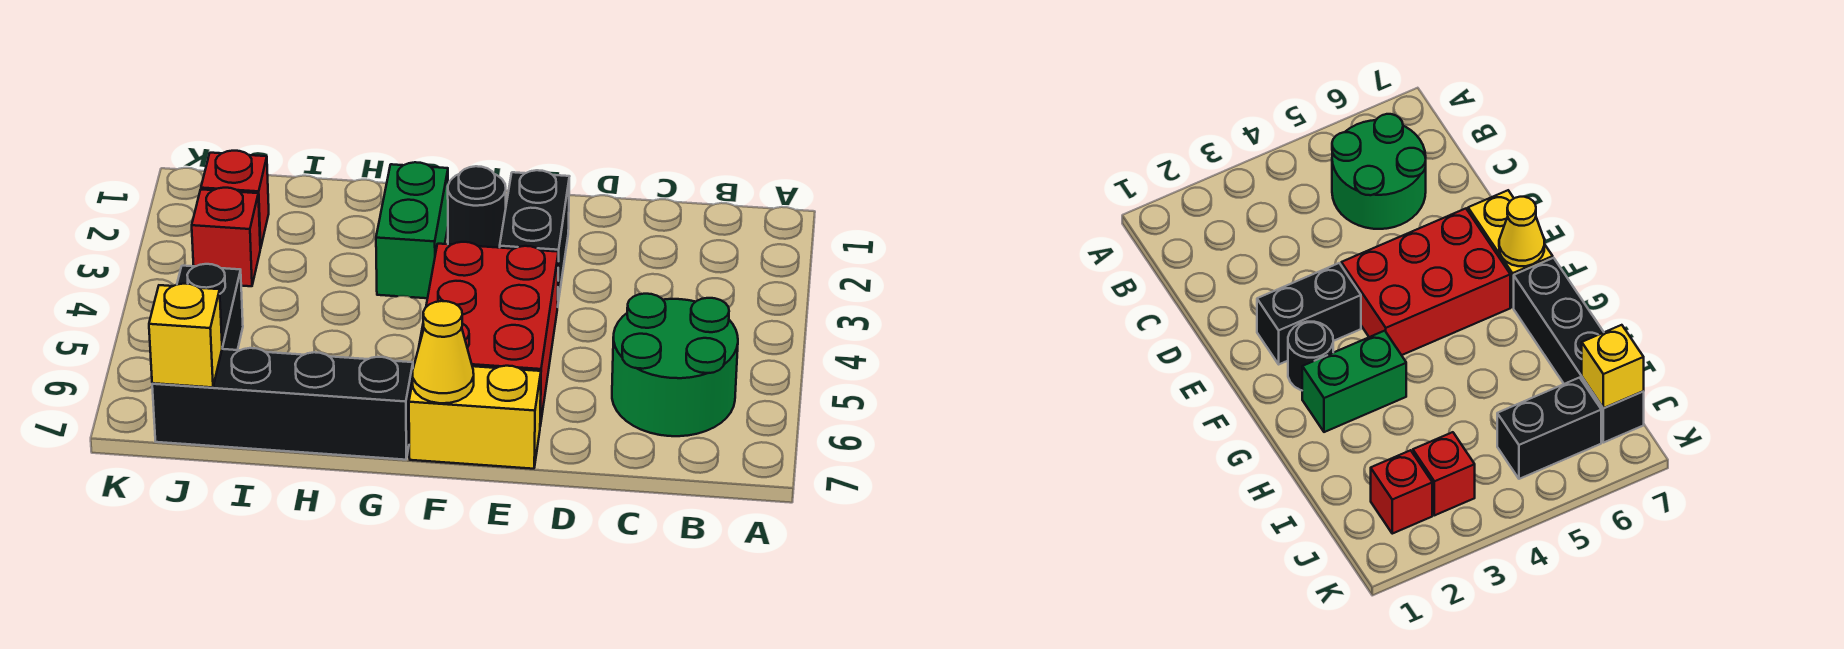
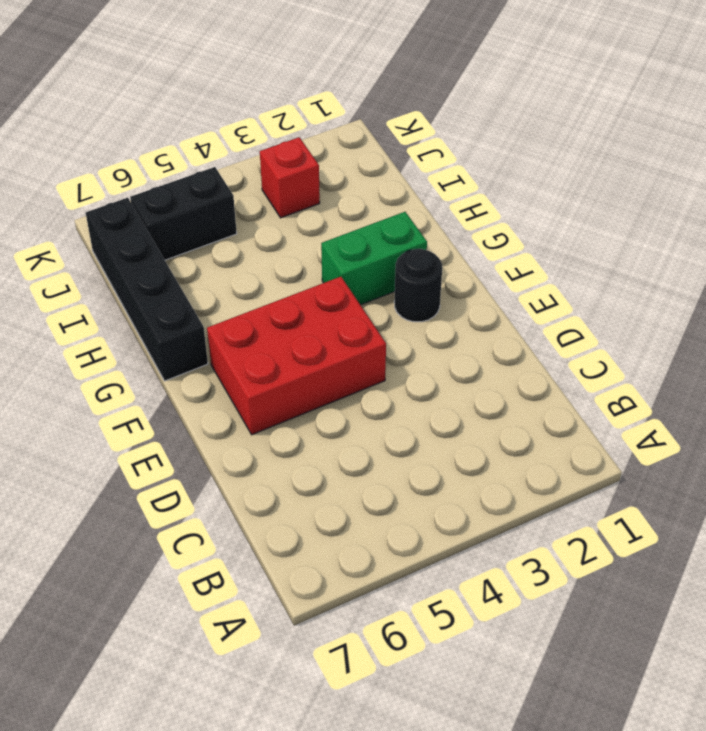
none -> green 2x2 round brick [612,294,738,436]
none -> black 1x2 brick [500,170,569,307]
none -> yellow 1x2 brick [409,366,541,469]

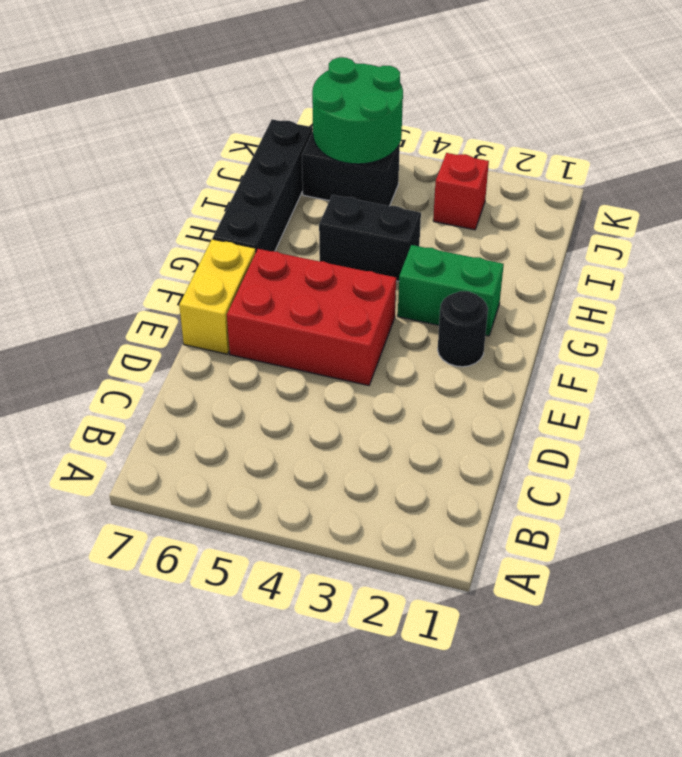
black 1x2 brick [319,195,421,281] -> black 1x2 brick moved to [500,170,569,307]
green 2x2 round brick [312,57,403,164] -> green 2x2 round brick moved to [612,294,738,436]
none -> red 1x1 brick [201,151,269,248]
none -> yellow 1x1 cone [412,301,474,403]
none -> yellow 1x1 brick [149,284,222,388]

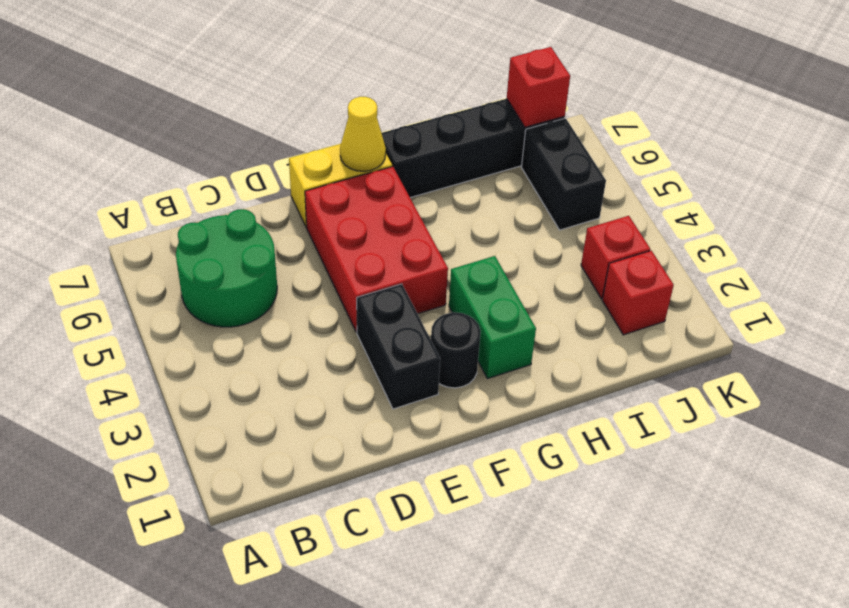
red 1x1 brick [507,47,570,127] -> yellow 1x1 brick [149,284,222,388]

